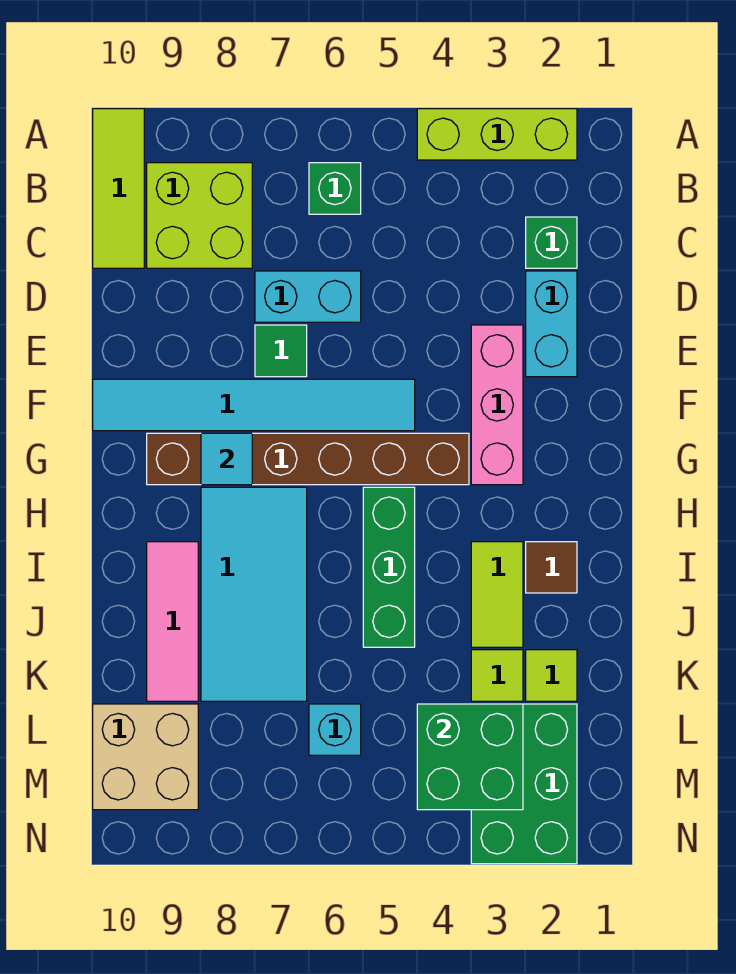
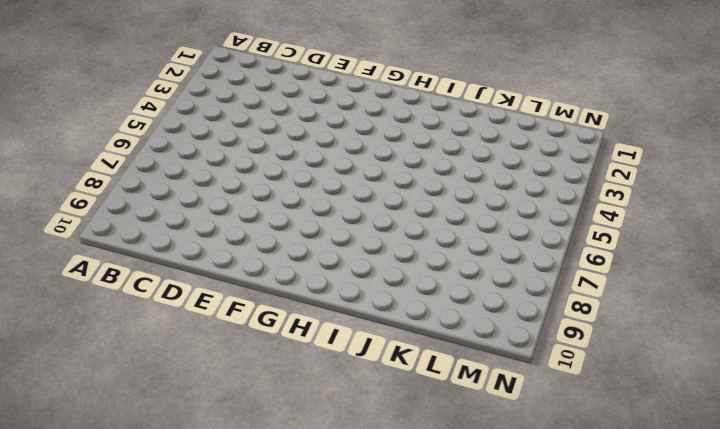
none -> lime 1x3 brick [417,109,577,160]
none -> lime 1x3 tile [93,109,144,268]
none -> green 1x1 brick [309,163,361,214]

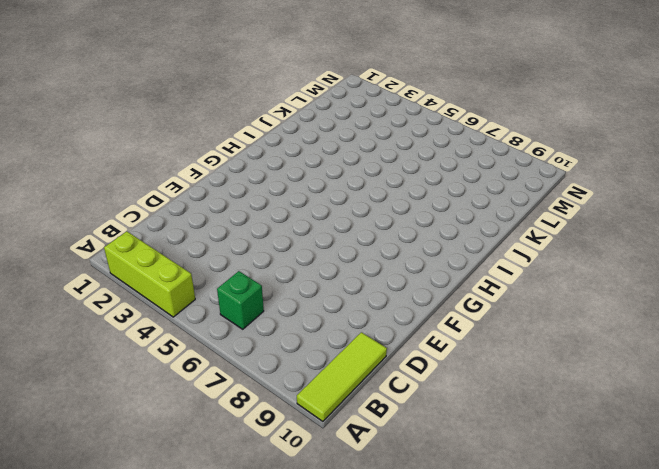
none -> lime 2x2 brick [147,163,252,268]
none -> green 1x1 brick [526,217,577,268]
none -> cyan 1x2 brick [526,271,577,377]

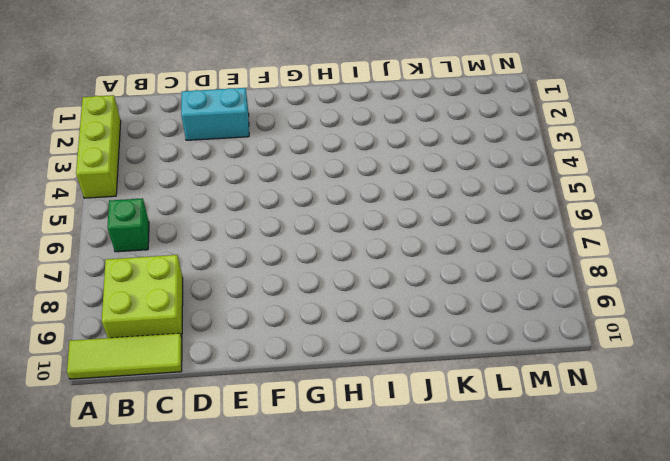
none -> green 1x1 brick [526,217,577,268]
none -> cyan 1x2 brick [255,271,361,322]
none -> pink 1x3 brick [471,325,523,485]

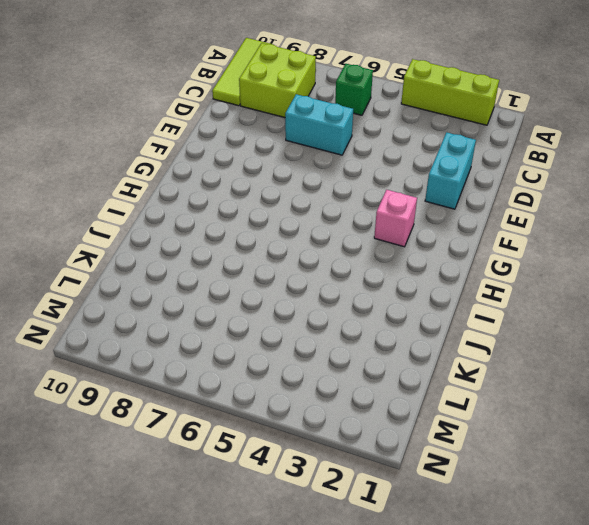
pink 1x1 brick [374,190,417,247] -> pink 1x3 brick [471,325,523,485]
none -> green 1x1 brick [526,217,577,268]
none -> green 1x1 tile [255,325,307,377]
none -> cyan 1x6 tile [93,379,415,431]

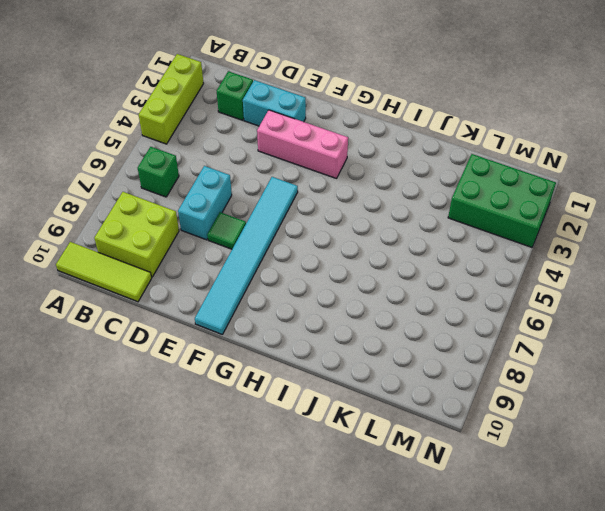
none -> brown 1x6 brick [147,433,469,485]
none -> green 1x3 brick [363,487,415,647]
none -> cyan 2x4 tile [201,487,307,701]

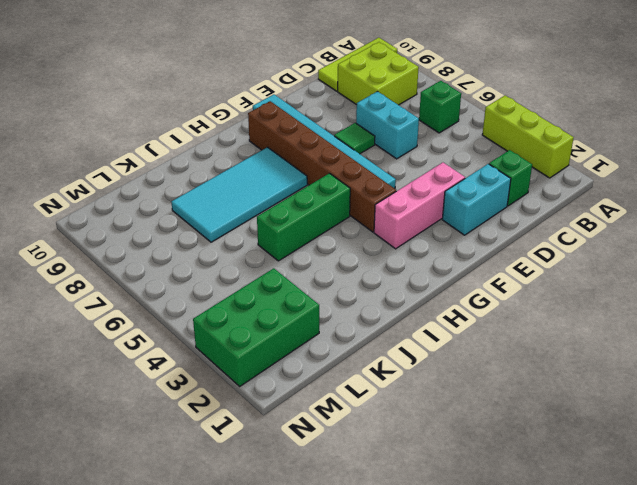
none -> brown 1x1 tile [526,542,577,593]
none -> lime 1x2 tile [471,542,523,647]
none -> pink 1x3 tile [147,542,198,701]

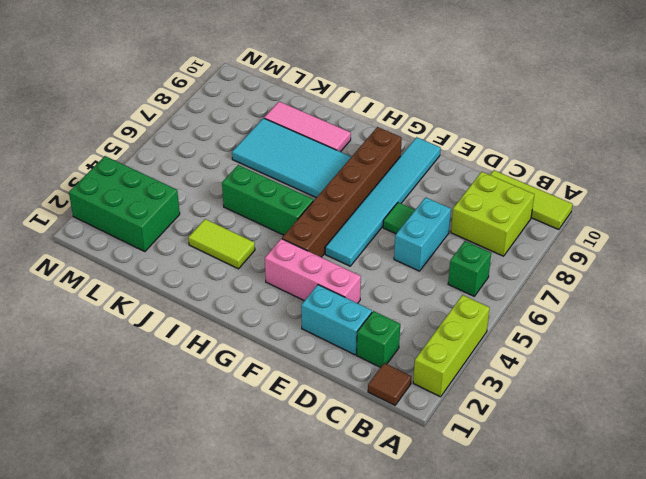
brown 1x1 tile [368,363,411,405] -> brown 1x1 tile moved to [526,542,577,593]
none -> lime 1x1 tile [526,650,577,701]
none -> lime 1x1 tile [471,650,523,701]
none -> cyan 1x1 brick [309,704,361,755]

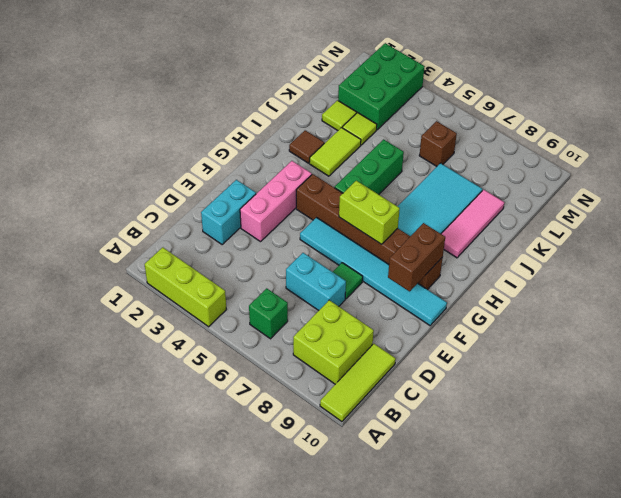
brown 1x2 brick [388,223,445,291] -> none
lime 1x2 brick [339,181,400,244] -> none
brown 1x1 brick [419,121,457,166] -> cyan 1x1 brick [309,704,361,755]
none -> green 1x1 brick [526,217,577,268]
none -> tan 2x2 brick [93,704,198,810]
none -> cyan 1x1 tile [201,433,252,485]

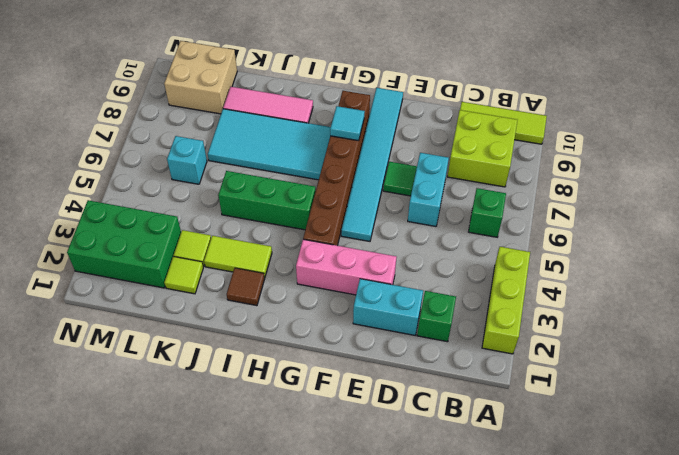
none -> green 2x2 brick [417,704,523,810]

